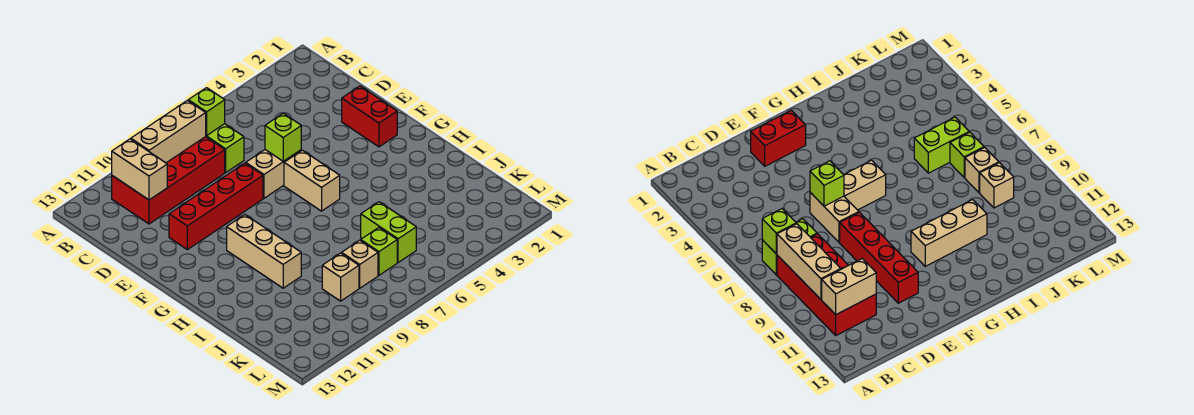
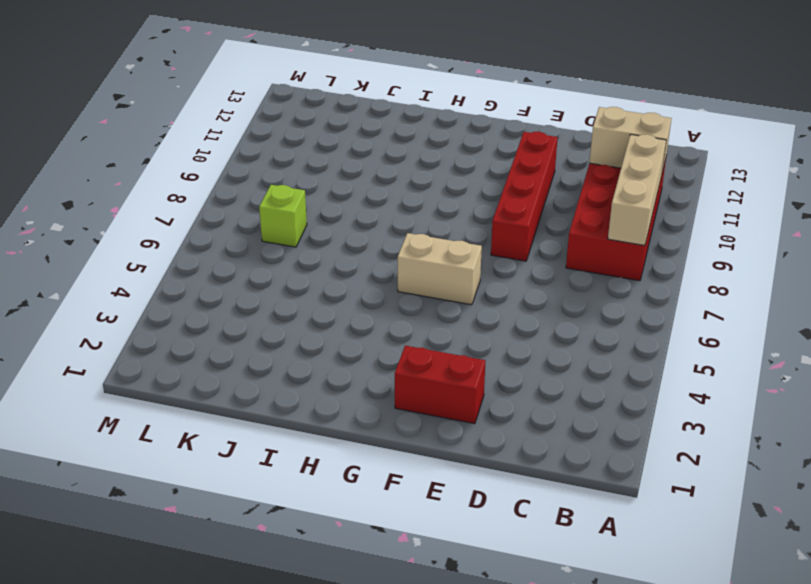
none -> lime 1x2 brick [206,124,244,172]
none -> tan 1x2 brick [246,150,301,198]
none -> tan 1x3 brick [227,215,301,288]

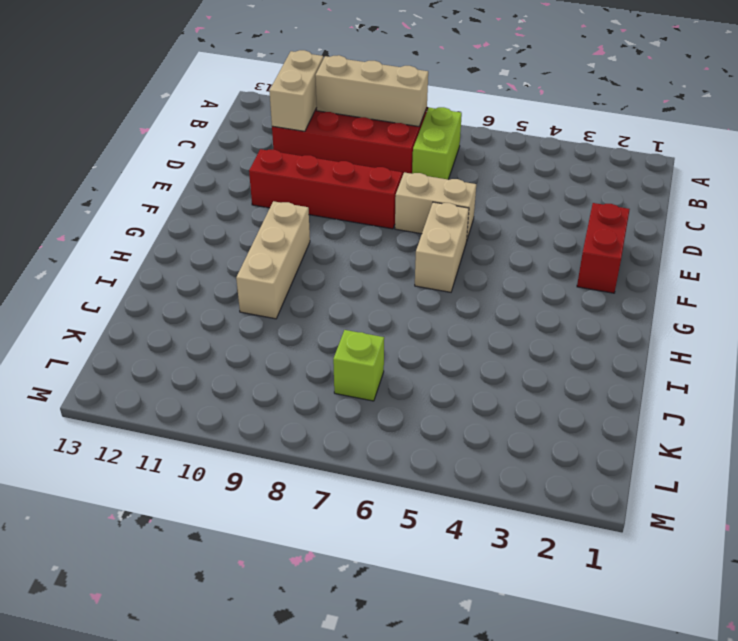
none -> lime 1x2 brick [361,202,416,263]
none -> tan 1x1 brick [342,240,378,288]
none -> tan 1x1 brick [322,253,359,301]

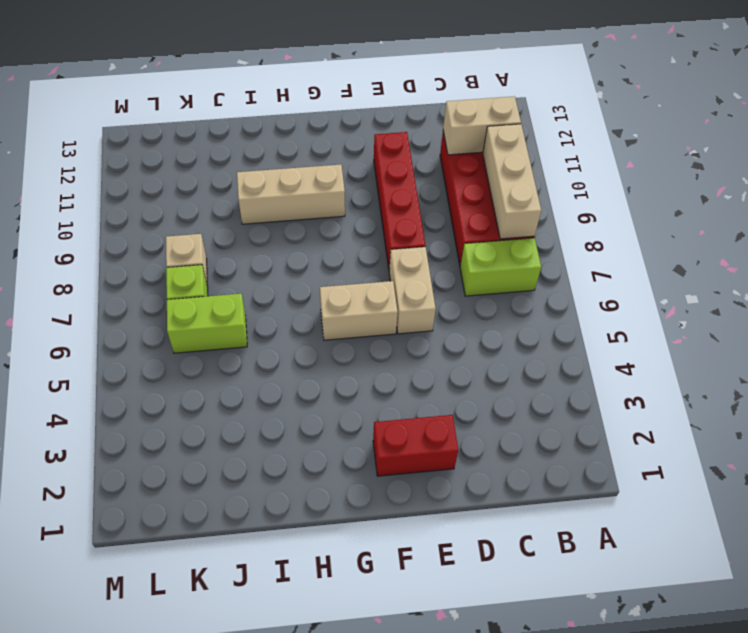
none -> tan 1x1 brick [322,253,359,301]
none -> lime 1x1 brick [188,88,225,136]
none -> lime 1x1 brick [265,113,301,161]

